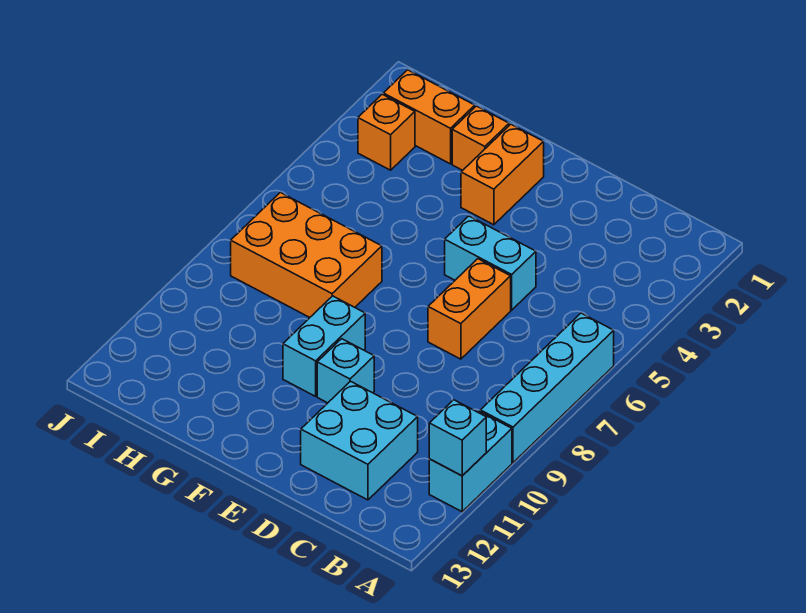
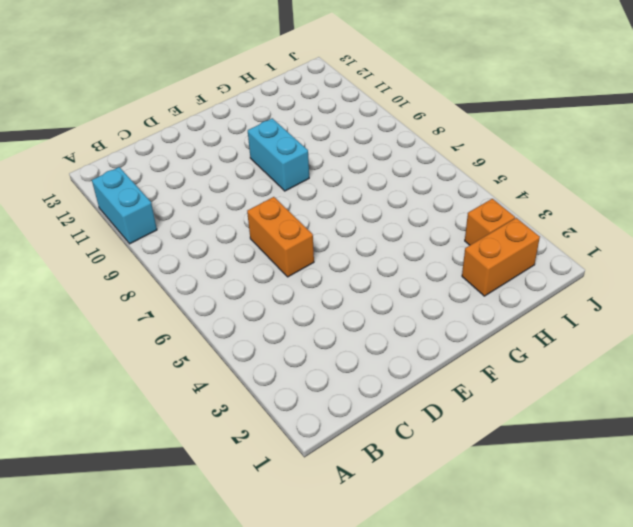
none -> cyan 1x4 brick [480,313,614,463]
none -> cyan 2x2 brick [301,381,418,500]
none -> cyan 1x2 brick [445,216,536,310]

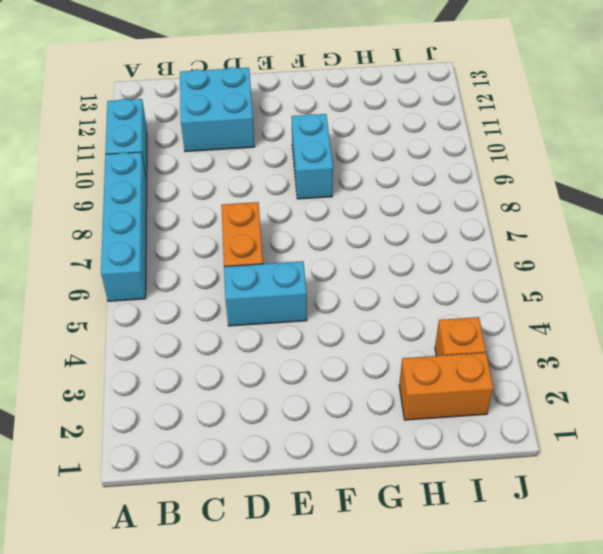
none -> cyan 1x1 brick [317,339,374,403]
none -> orange 1x2 brick [461,124,544,225]
none -> orange 1x1 brick [452,106,509,170]

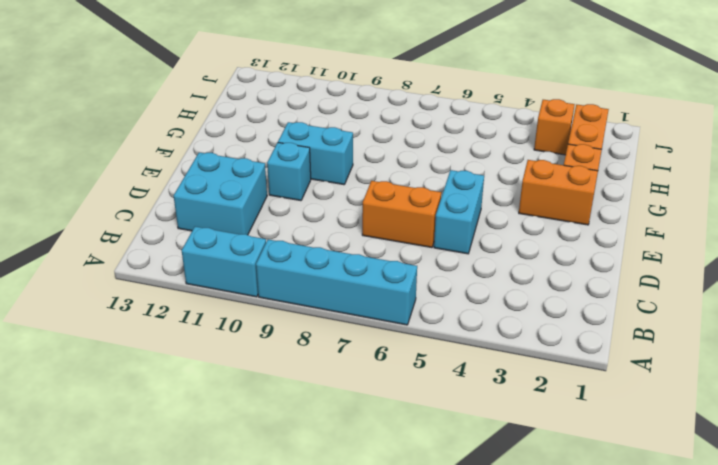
none -> orange 2x3 brick [231,192,382,317]
none -> cyan 1x1 brick [429,400,486,476]

